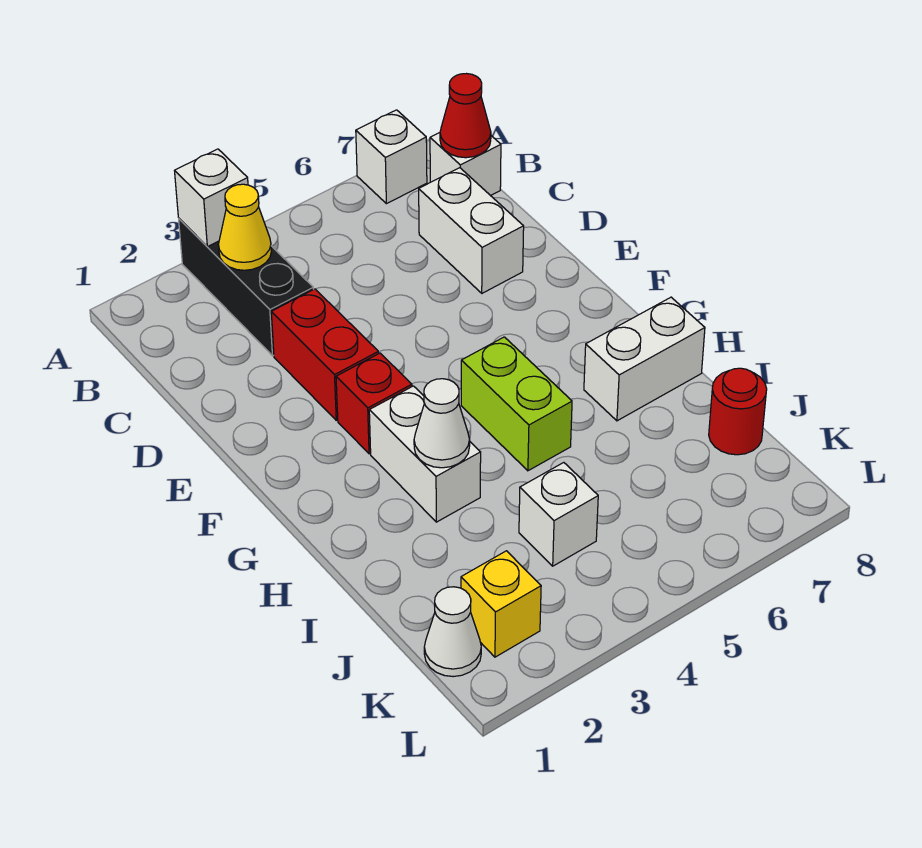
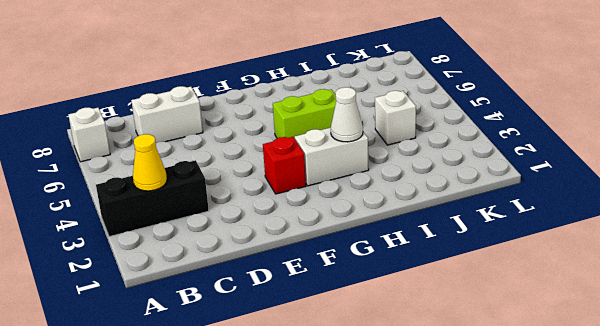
none -> white 1x1 brick [430,133,501,196]
none -> red 1x2 brick [271,289,379,420]
none -> white 1x2 brick [584,297,705,421]

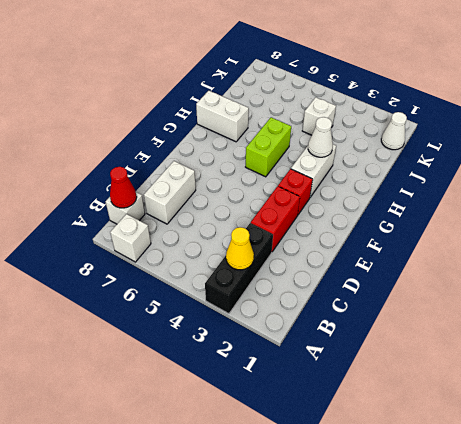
none -> red 1x1 round brick [709,368,767,455]
none -> yellow 1x1 brick [461,551,541,657]
none -> white 1x1 brick [175,149,248,247]

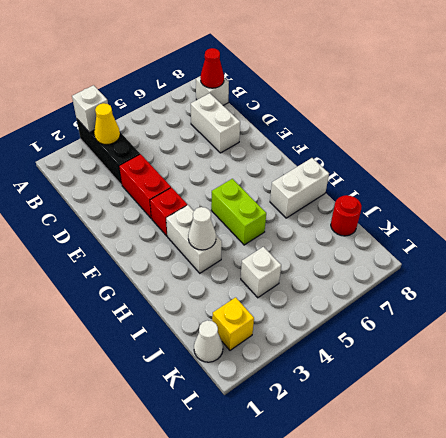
none -> white 1x1 brick [356,110,427,204]

